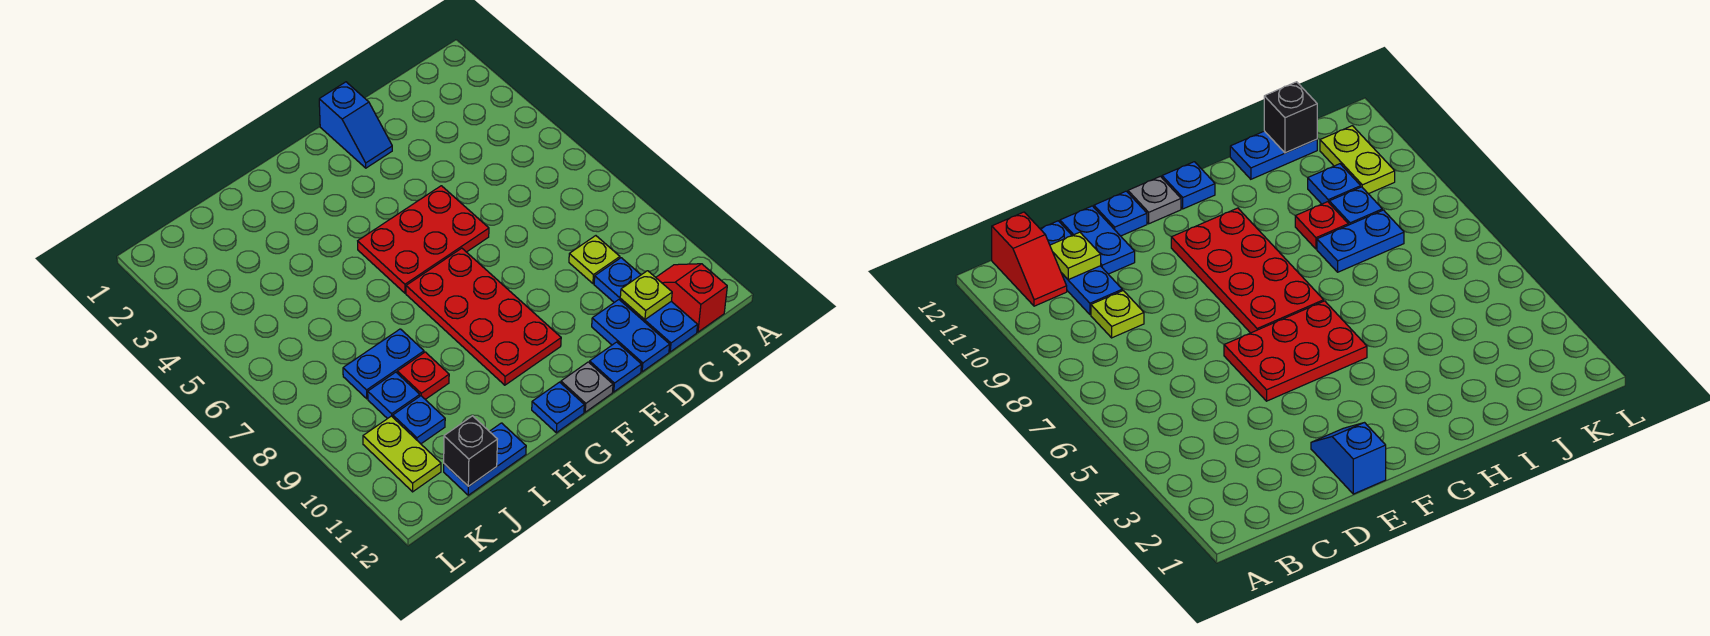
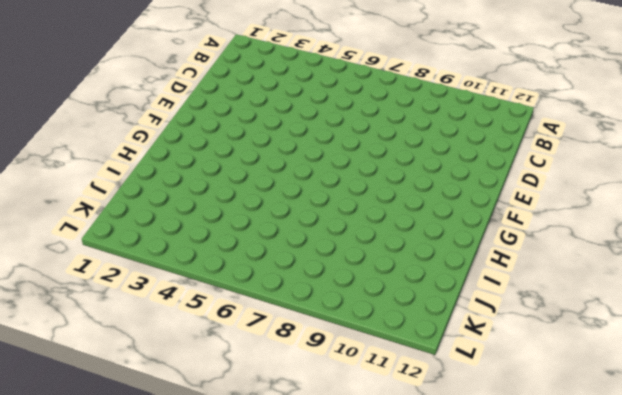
none -> red 1x2 slope [656,264,727,332]
none -> lime 1x1 plate [569,236,620,283]
none -> blue 1x3 plate [594,258,697,352]

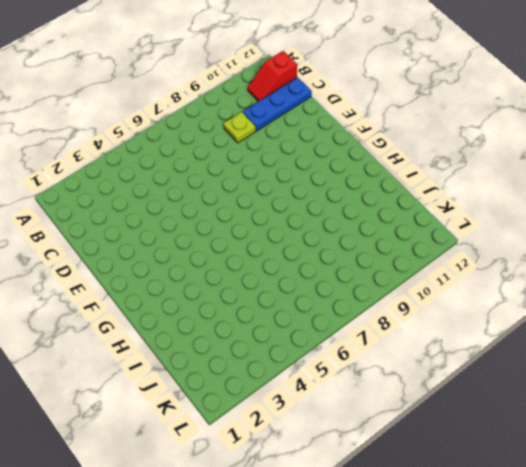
none -> blue 1x2 plate [592,300,670,372]
none -> blue 1x2 slope [319,82,392,168]
none -> red 2x3 plate [358,186,489,293]

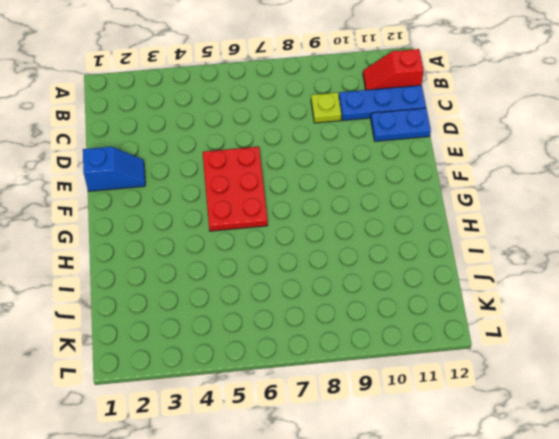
none -> blue 1x1 plate [590,342,641,392]
none -> red 2x4 plate [406,248,561,385]
none -> grey 1x1 plate [561,362,613,412]

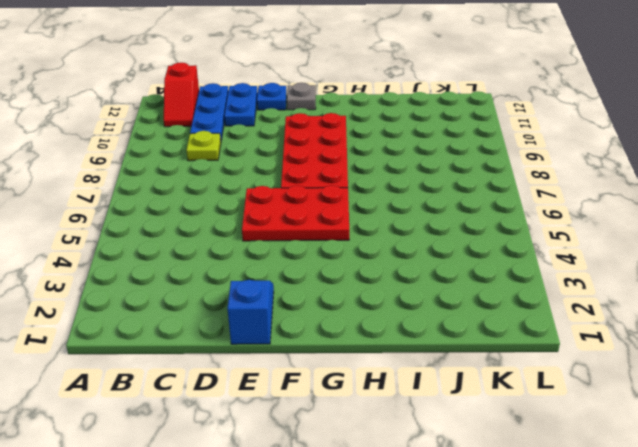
none -> blue 1x1 plate [532,382,584,433]
none -> blue 1x2 plate [343,329,424,399]
none -> red 1x1 plate [397,352,449,399]

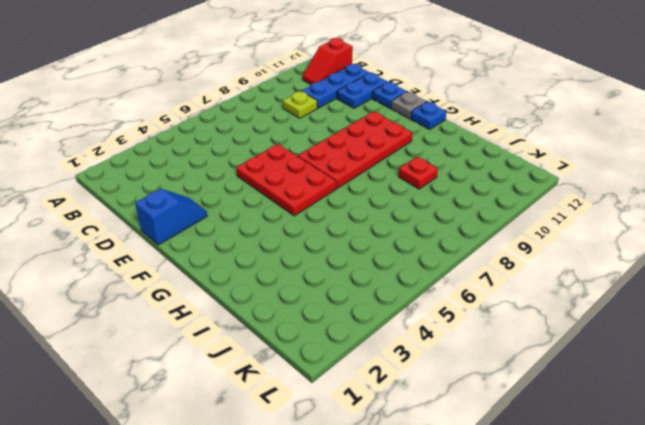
none -> blue 1x2 plate [343,329,424,399]
none -> blue 1x2 plate [444,423,526,495]
none -> blue 1x1 plate [368,372,420,419]

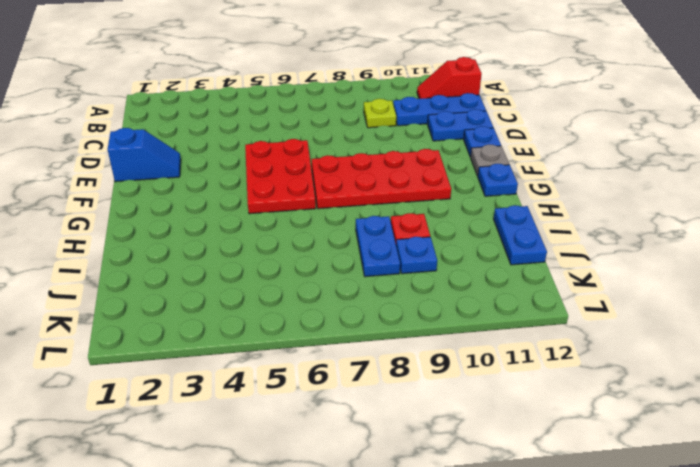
none -> blue 1x1 plate [393,396,445,444]
none -> lime 1x2 plate [363,416,441,492]
none -> lime 1x1 plate [620,271,672,319]

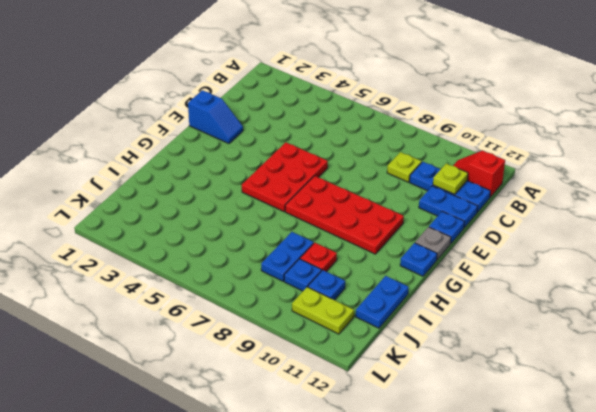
none -> black 1x1 brick [444,416,497,486]

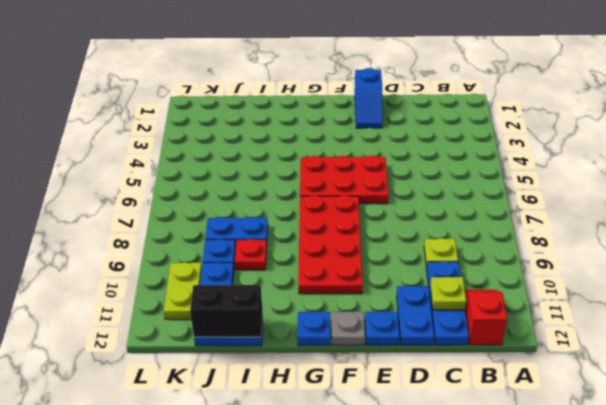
black 1x2 brick [190,285,263,337] -> black 1x1 brick [444,416,497,486]

